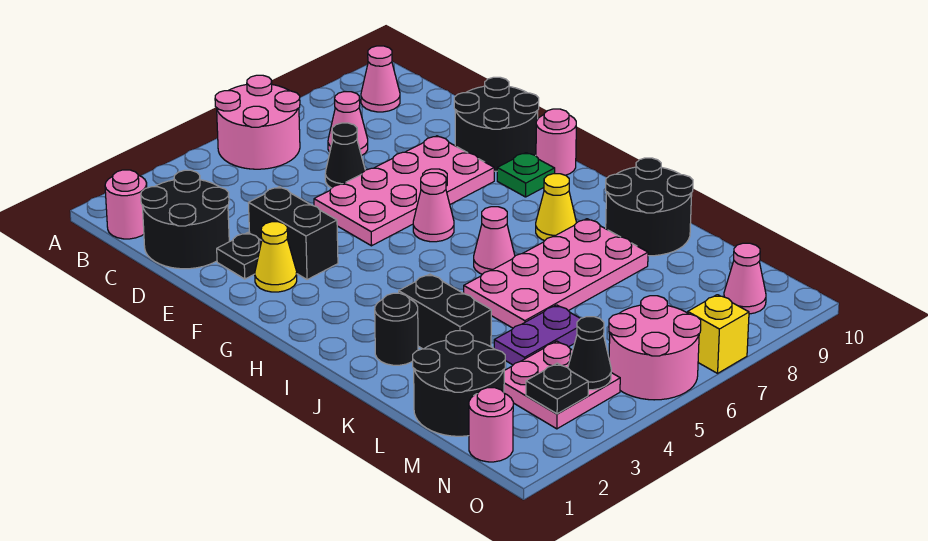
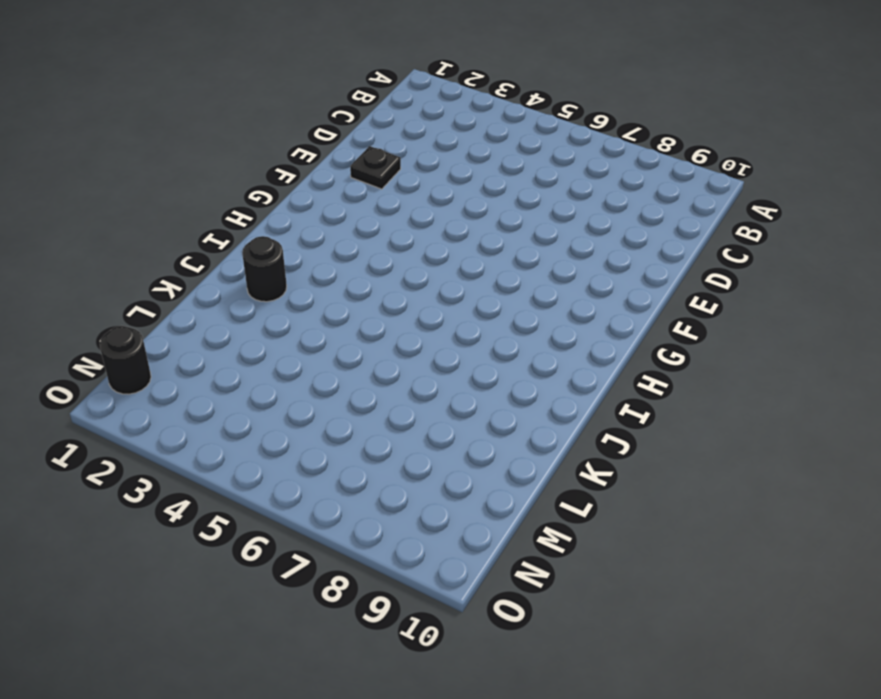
black 1x1 round brick [100,326,151,394] -> pink 1x1 round brick [469,388,513,462]
none -> pink 2x2 round brick [215,75,300,169]
none -> pink 1x1 round brick [105,170,147,239]
none -> pink 1x1 cone [361,46,400,112]

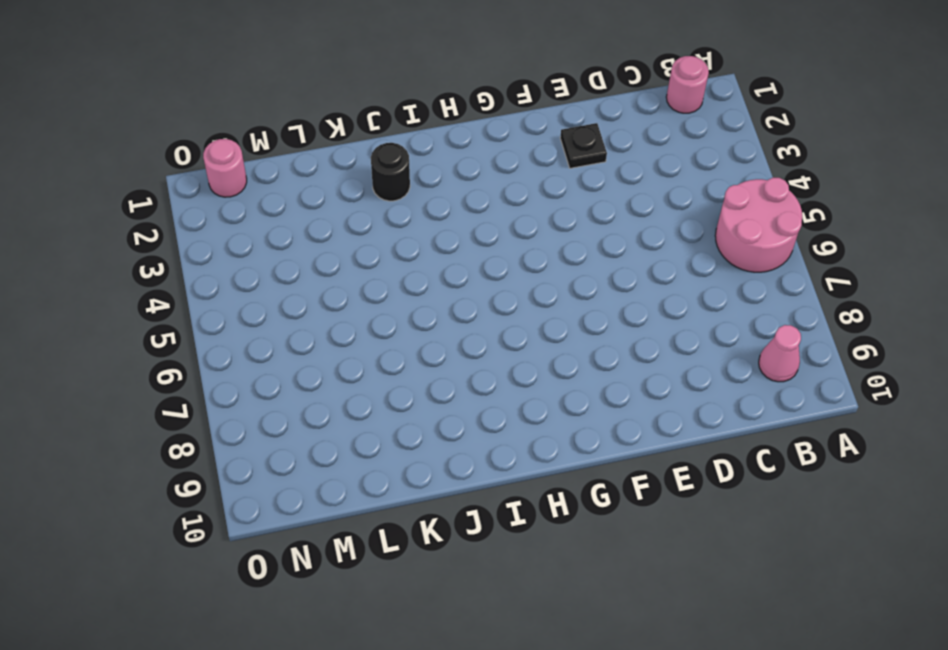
none -> black 2x2 round brick [141,170,229,269]
none -> pink 1x1 cone [328,92,368,156]
none -> black 1x1 cone [325,123,365,188]

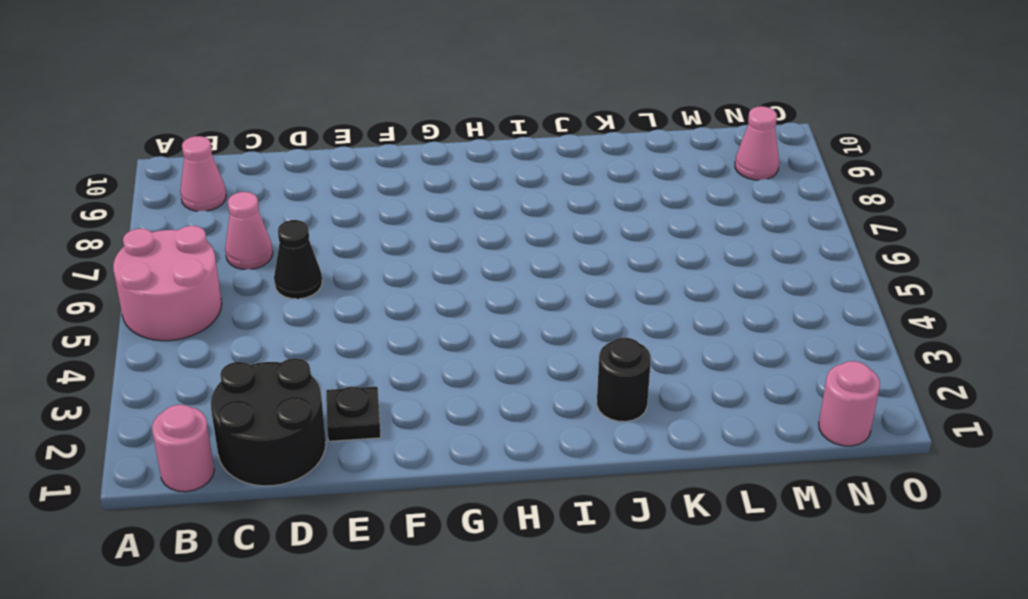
none -> black 1x2 brick [249,187,338,280]
none -> pink 2x4 plate [314,136,494,246]
none -> black 2x2 round brick [454,77,539,171]

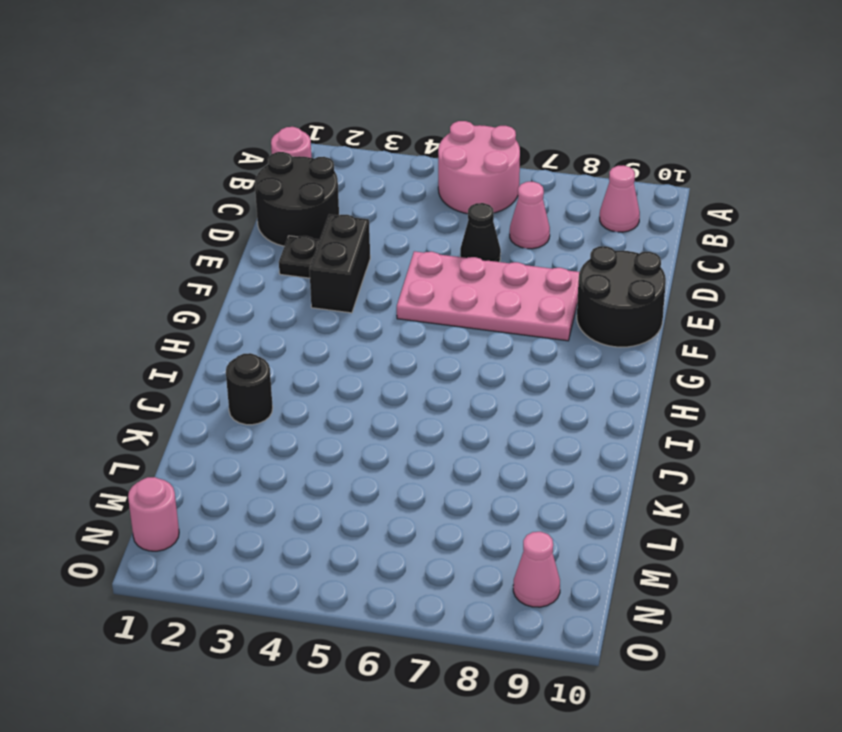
none -> yellow 1x1 cone [255,222,297,292]
none -> pink 1x1 cone [413,173,454,242]
none -> green 1x1 plate [497,153,555,197]

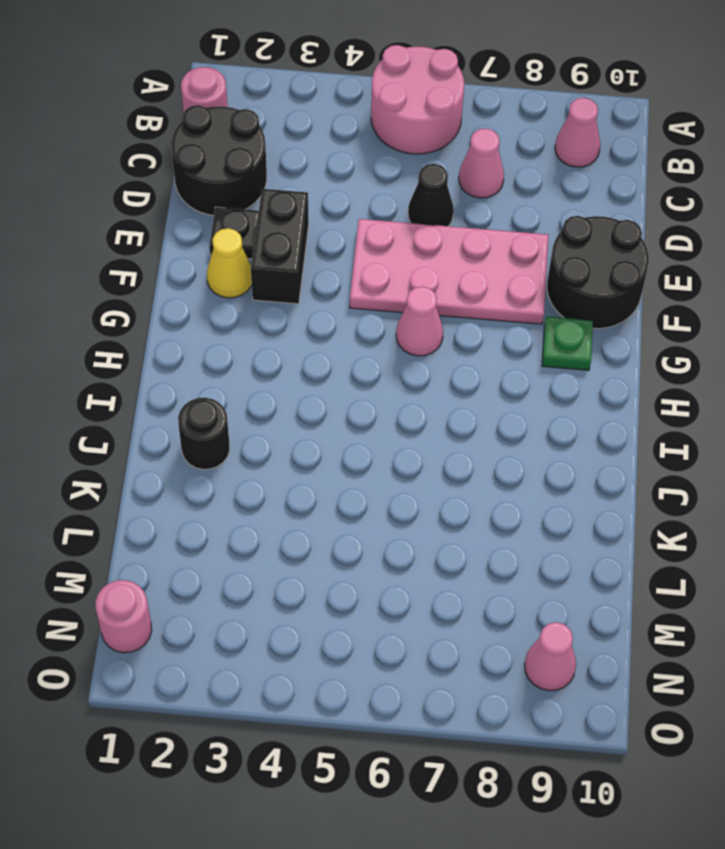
none -> pink 1x1 round brick [536,109,576,175]
none -> pink 1x1 cone [474,207,515,274]
none -> yellow 1x1 cone [536,174,576,241]

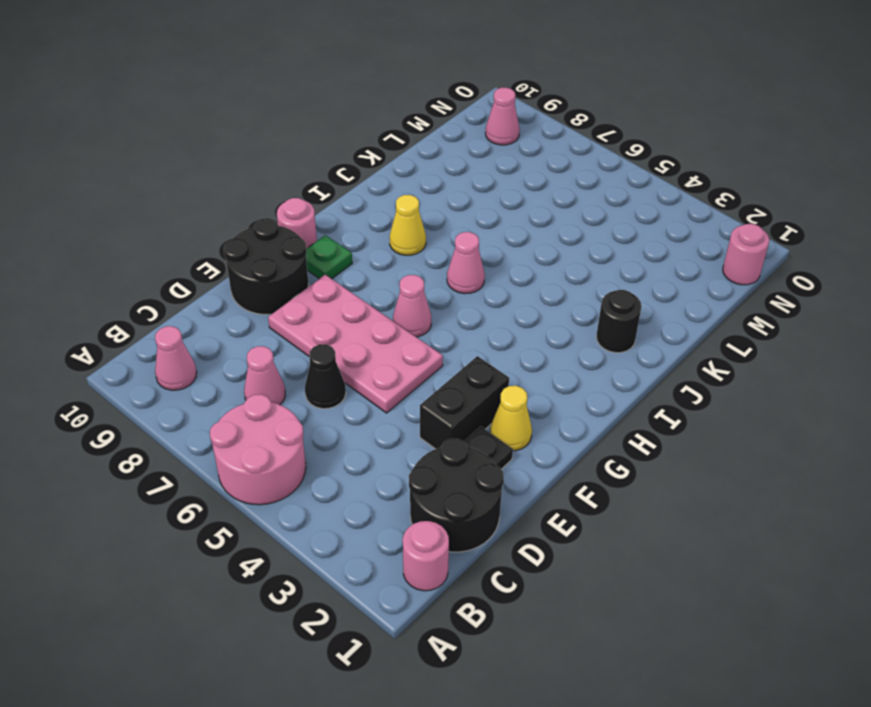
none -> black 1x2 brick [399,274,491,349]
none -> pink 2x4 plate [464,219,648,328]
none -> black 2x2 round brick [606,158,693,256]

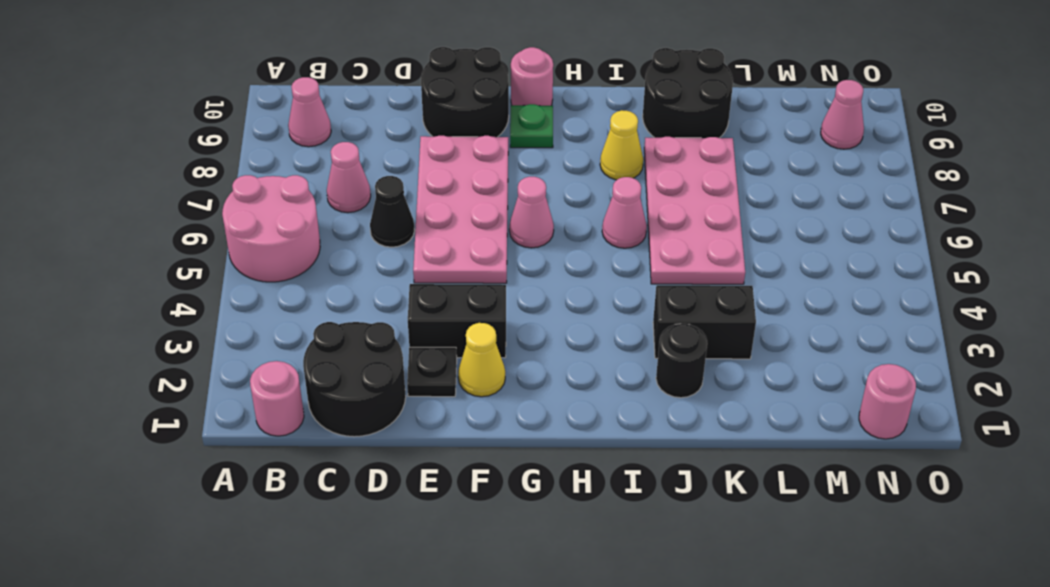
none -> black 2x2 round brick [413,331,505,436]
none -> purple 1x2 plate [494,305,581,365]
none -> pink 2x2 plate [504,341,620,429]

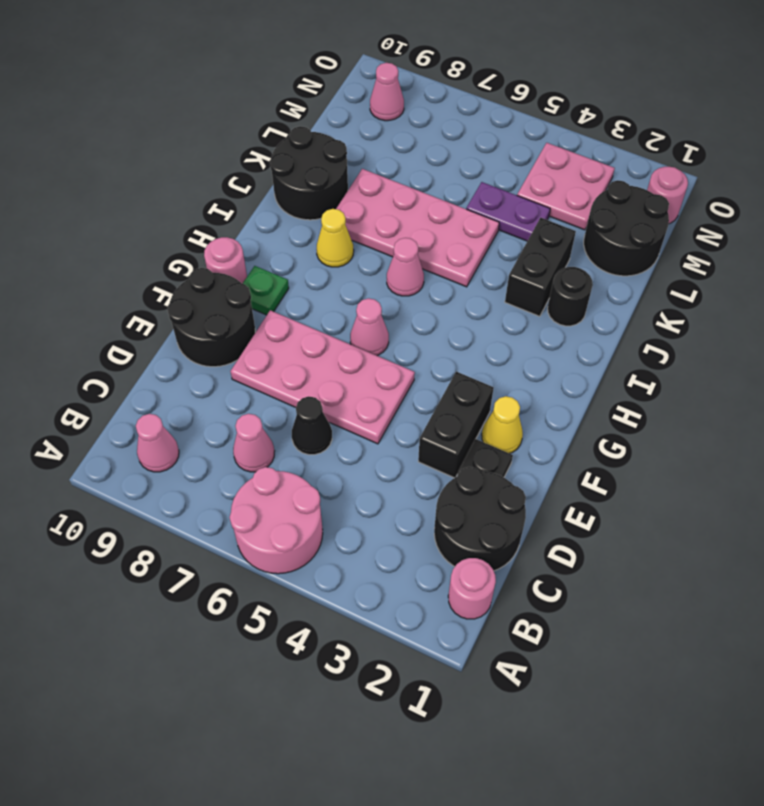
none -> pink 2x2 round brick [609,296,701,400]
none -> yellow 1x1 brick [688,295,749,373]
none -> black 1x1 plate [526,363,588,414]

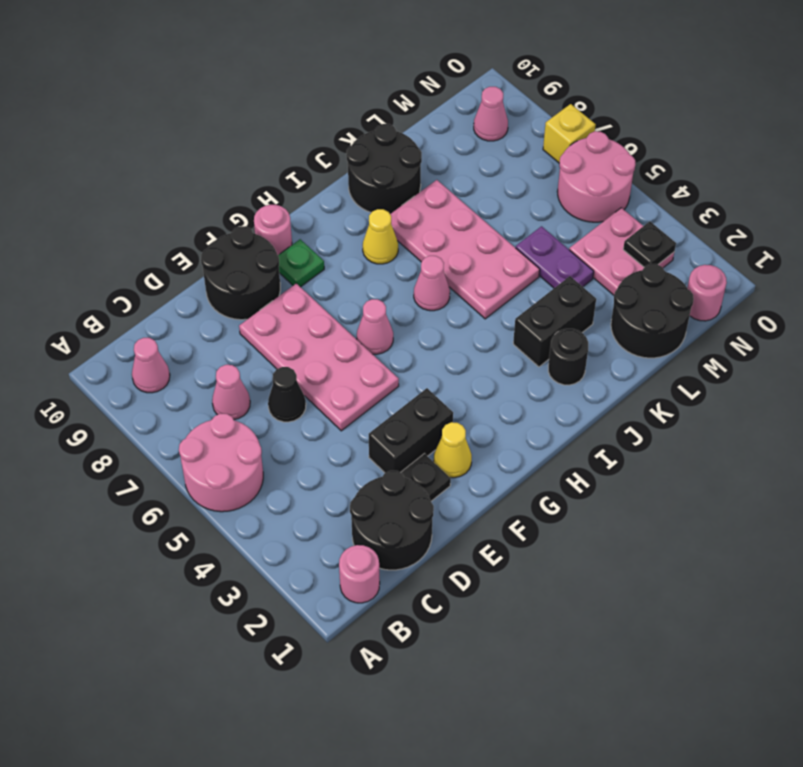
none -> black 1x1 cone [568,317,611,390]

